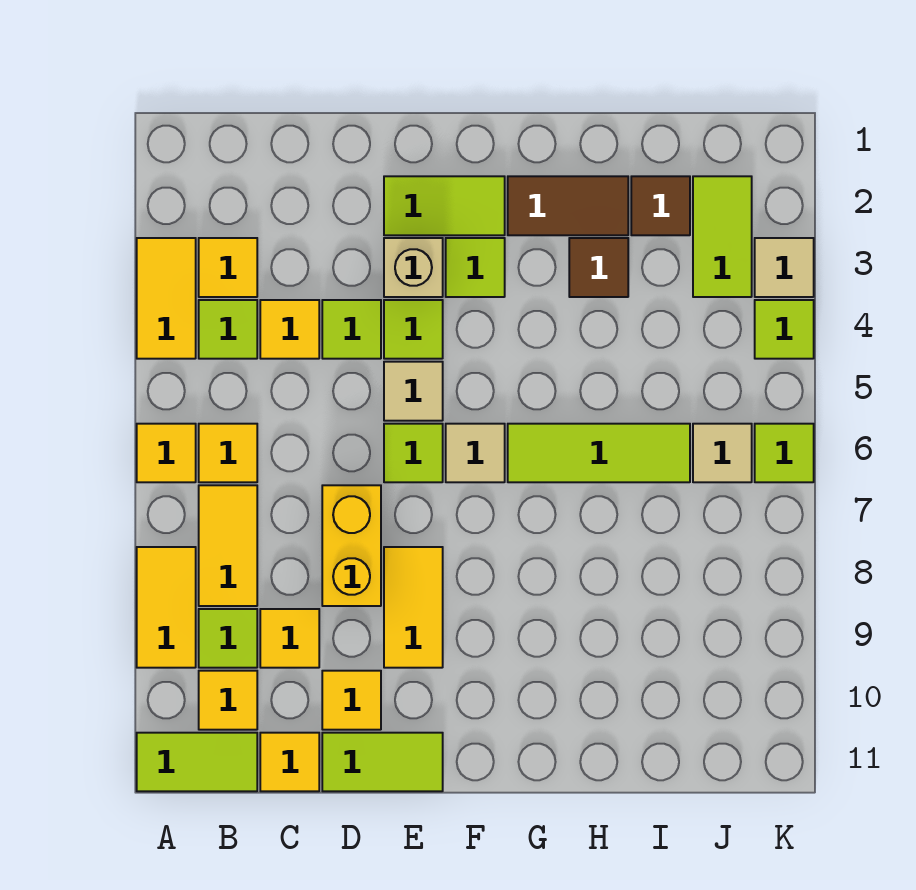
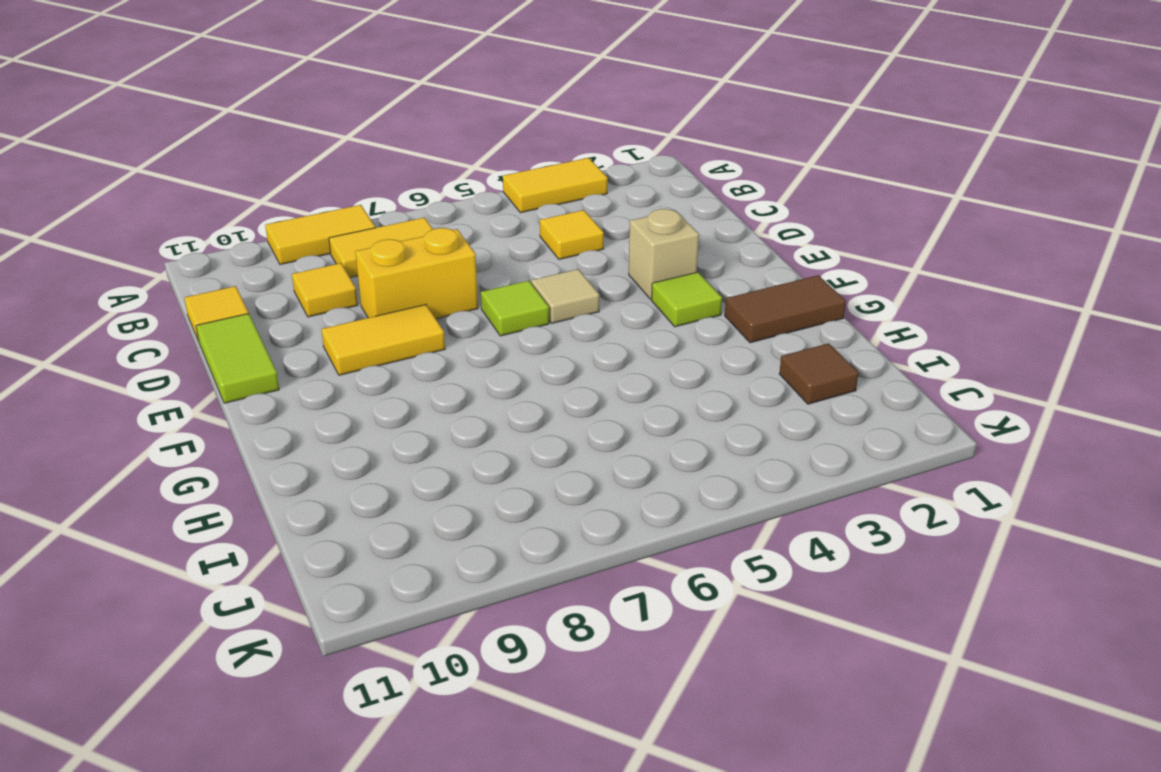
brown 1x2 tile [725,275,846,343] -> brown 1x2 tile turned to [508,176,628,235]
none -> yellow 1x1 tile [137,424,196,482]
none -> lime 1x2 tile [137,733,257,791]
none -> yellow 1x1 tile [199,238,257,297]
none -> lime 1x1 tile [199,300,257,359]

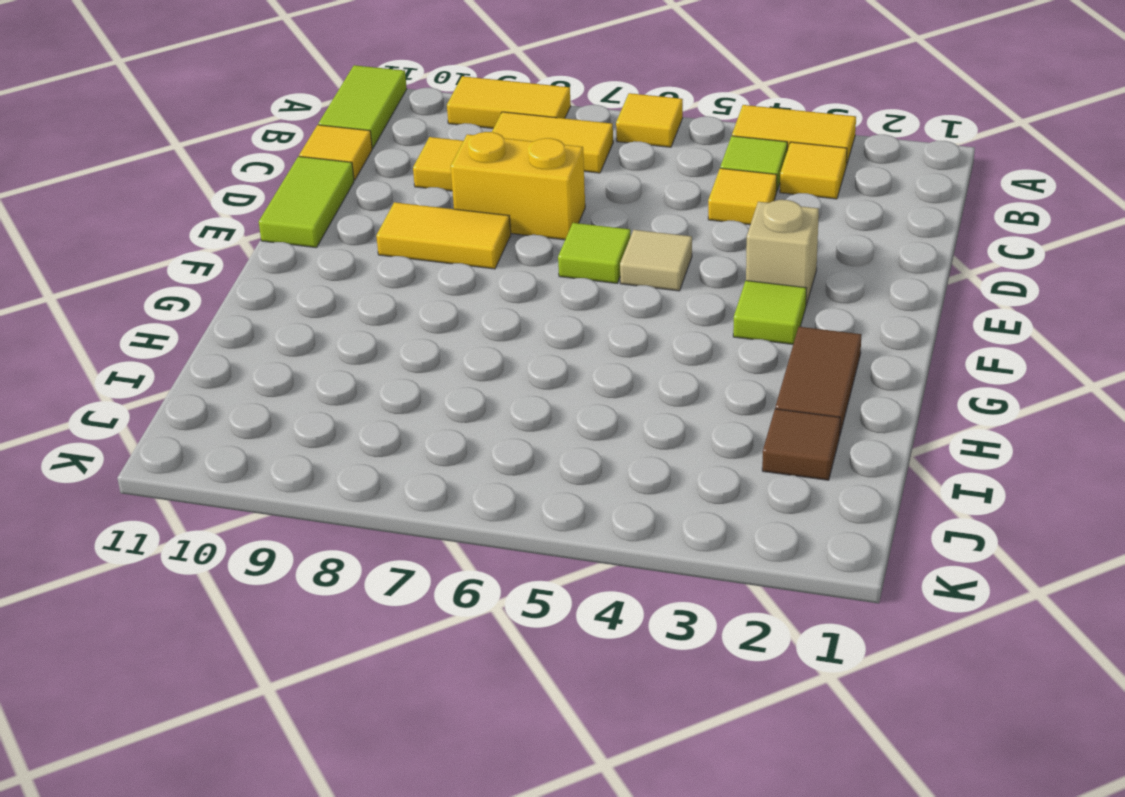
none -> yellow 1x1 tile [199,424,257,482]
none -> lime 1x1 tile [199,609,257,668]
none -> yellow 1x1 tile [199,671,257,730]
none -> lime 1x1 tile [322,300,381,359]

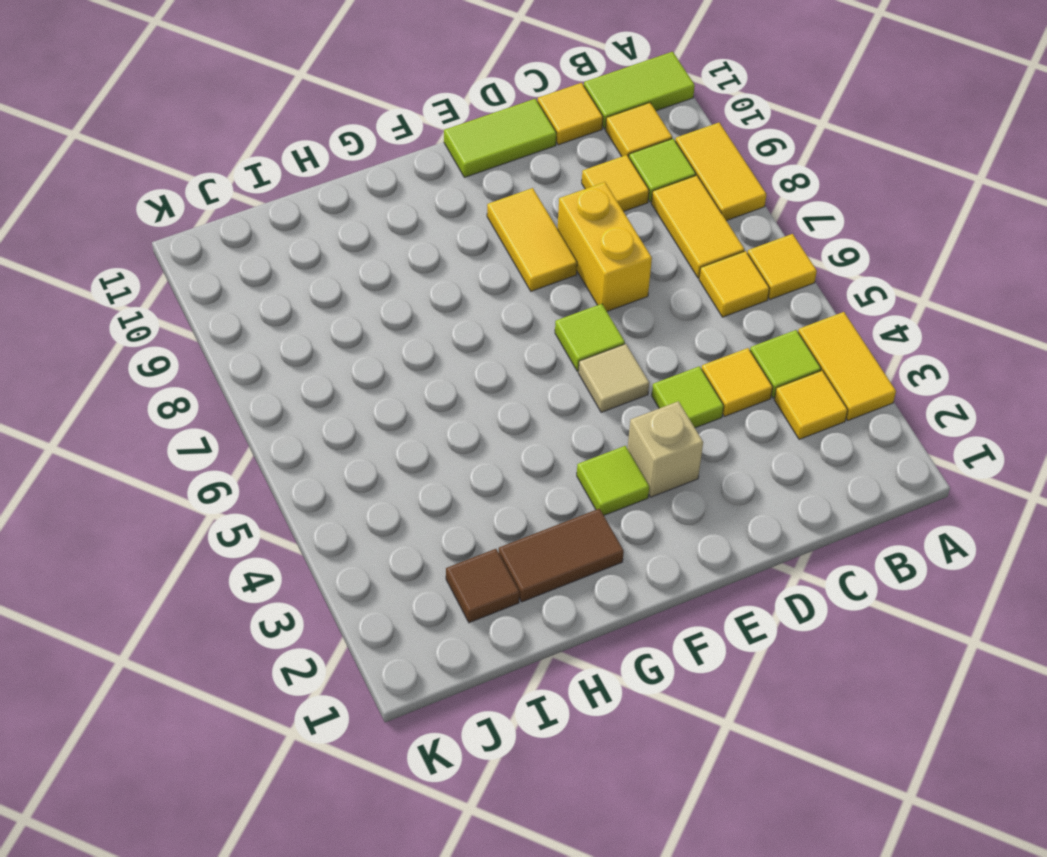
none -> yellow 1x1 tile [322,671,381,730]
none -> lime 1x2 tile [384,176,505,235]
none -> lime 1x1 tile [384,300,443,359]
none -> tan 1x1 tile [446,424,505,482]

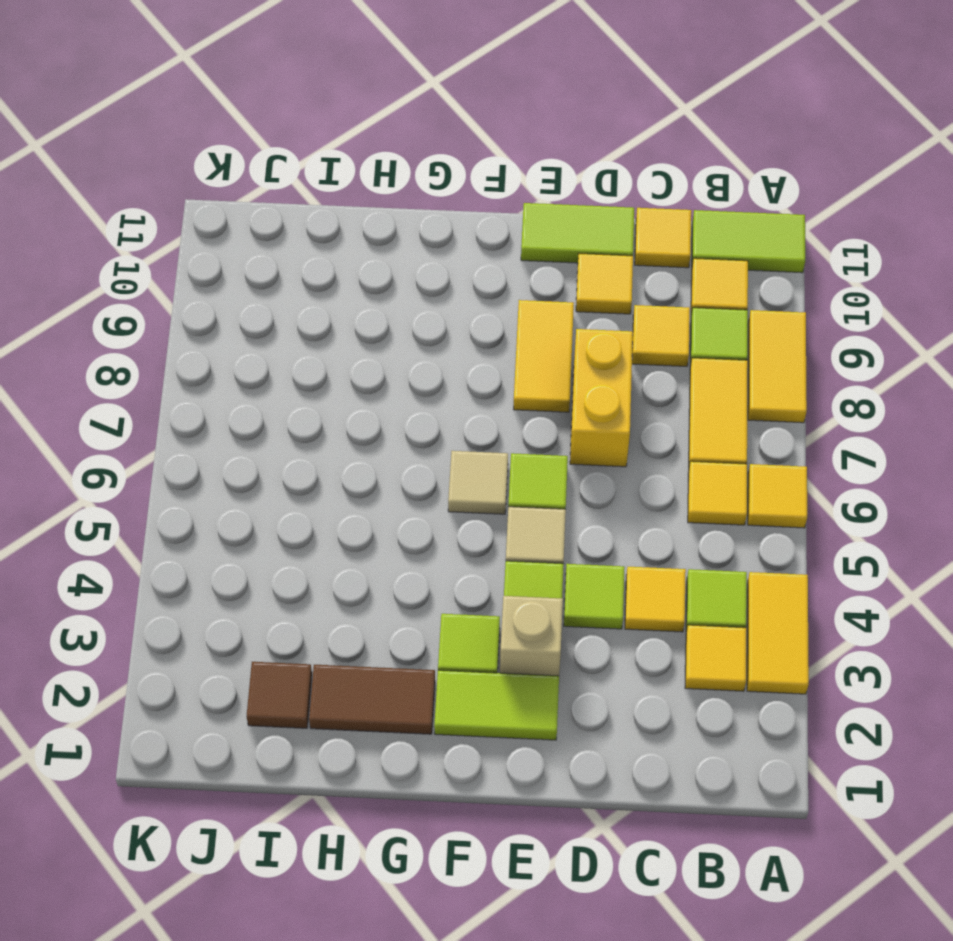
none -> lime 1x3 tile [508,424,690,482]
none -> brown 1x1 tile [569,238,628,297]
none -> lime 1x2 tile [693,176,752,297]
none -> tan 1x1 tile [693,424,752,482]

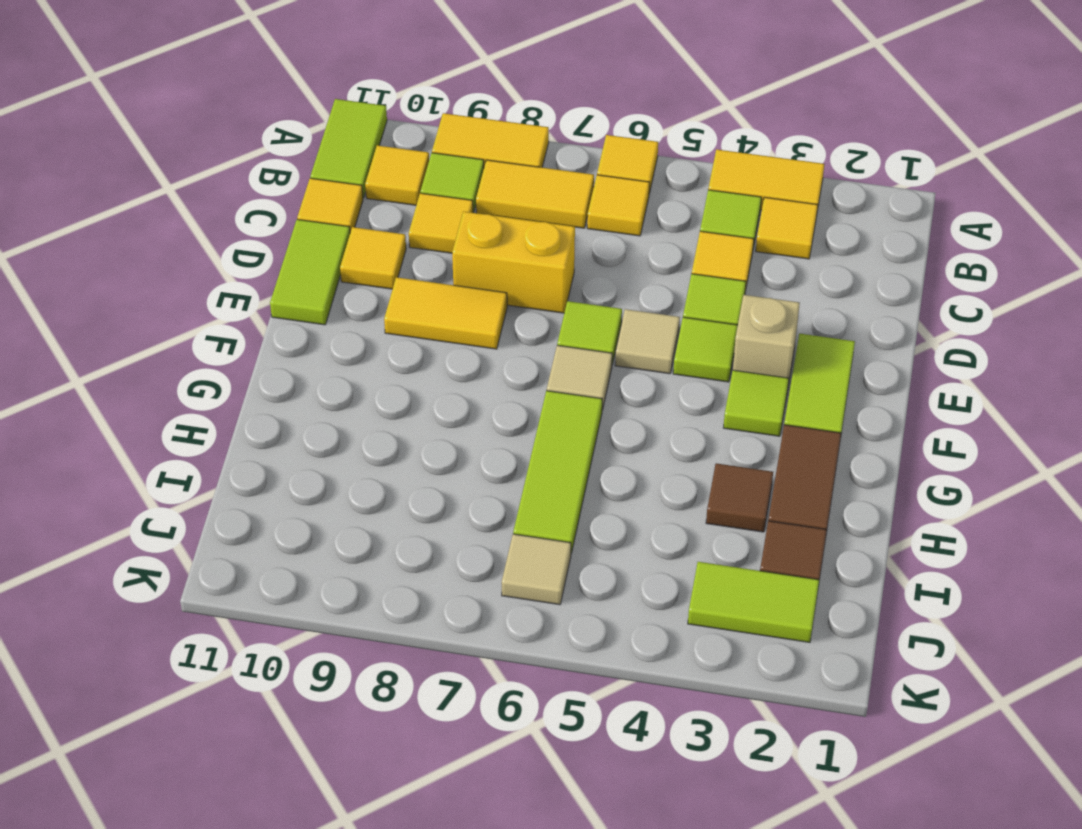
none -> tan 1x1 tile [755,238,814,297]
none -> lime 1x1 tile [755,300,814,359]
none -> lime 1x1 tile [755,424,814,482]

